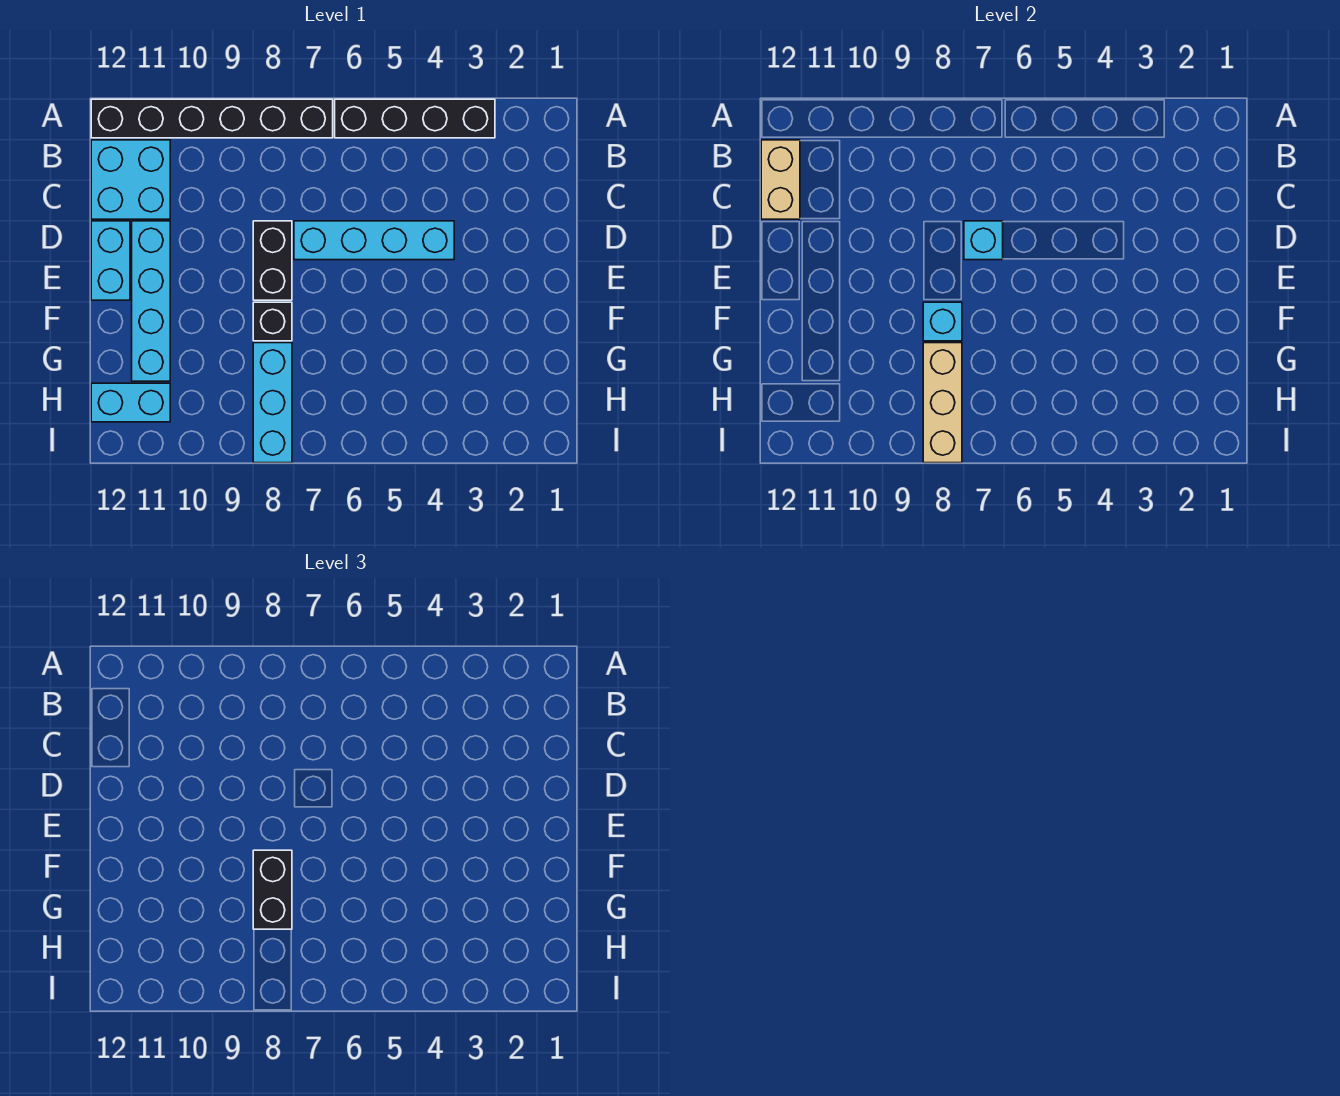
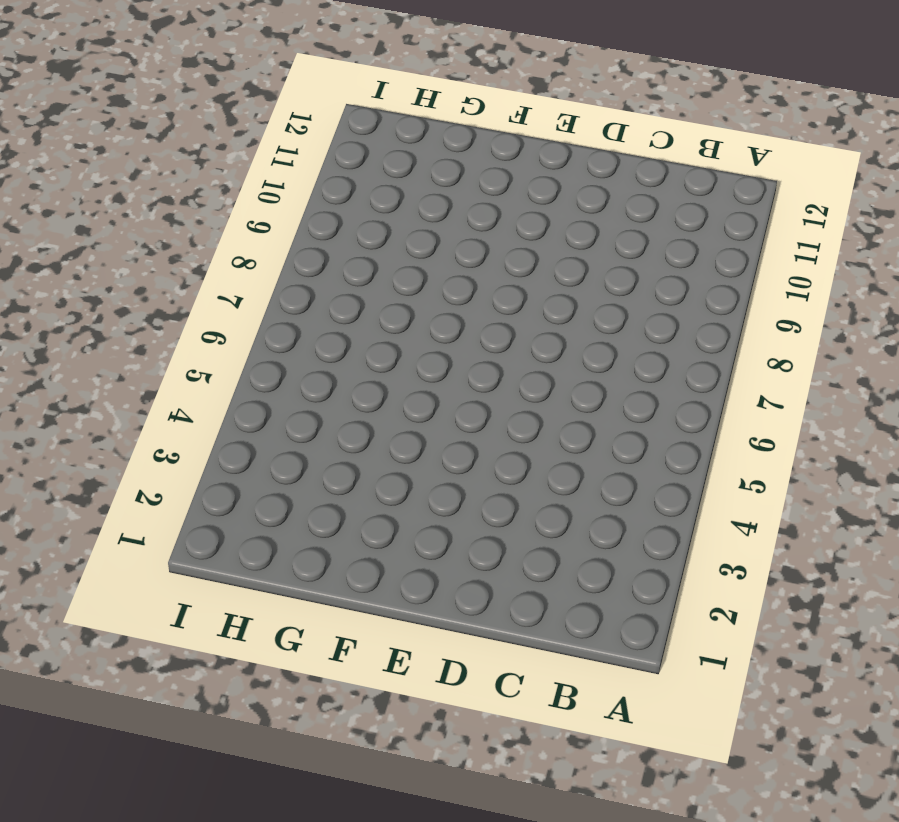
none -> black 1x4 brick [335,99,495,138]
none -> black 1x6 brick [91,99,333,138]
none -> cyan 2x2 brick [91,140,170,219]

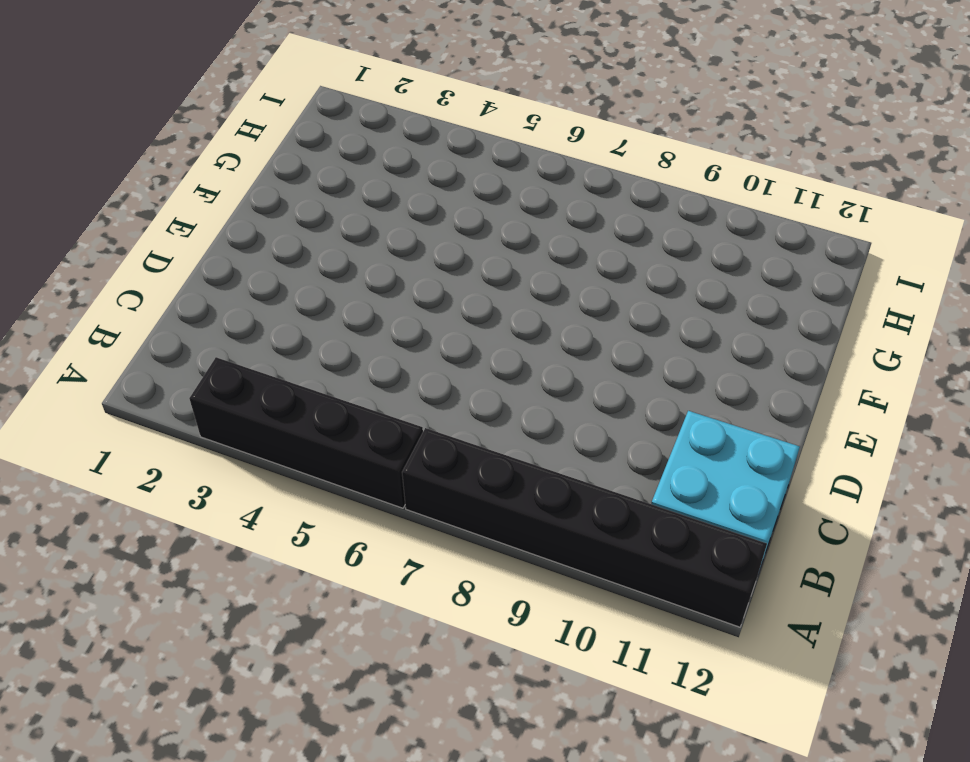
none -> cyan 1x4 brick [294,221,454,260]
none -> black 1x2 brick [253,221,292,300]
none -> cyan 1x4 brick [132,221,170,381]

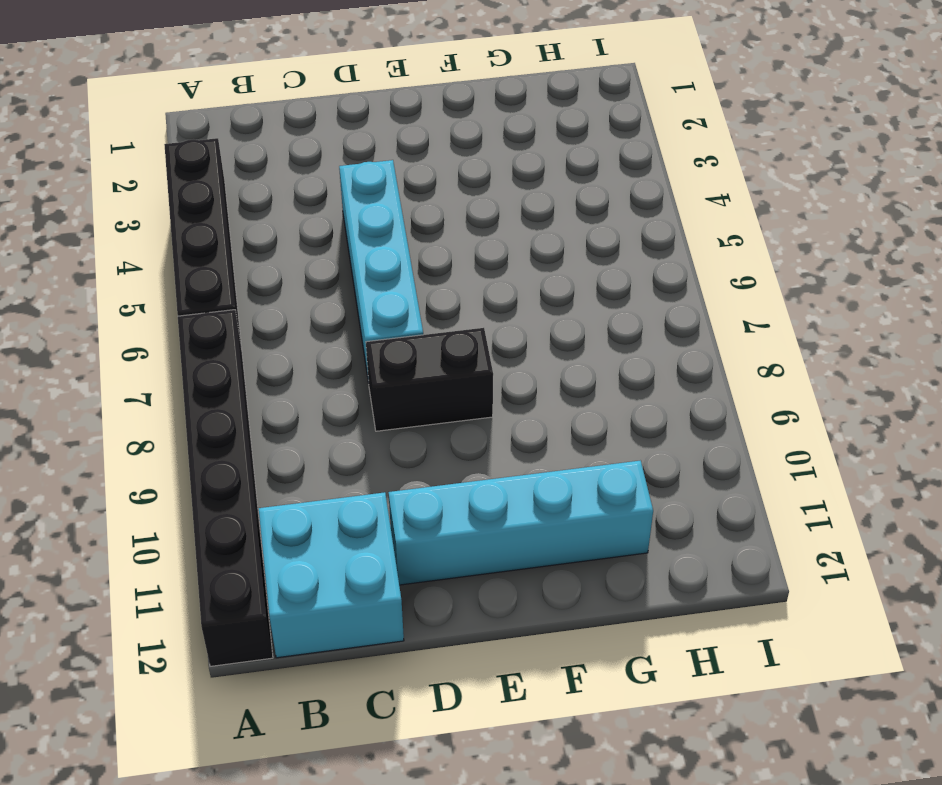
none -> cyan 1x2 brick [91,221,130,300]
none -> black 1x1 brick [253,302,292,341]
none -> cyan 1x3 brick [253,343,292,463]

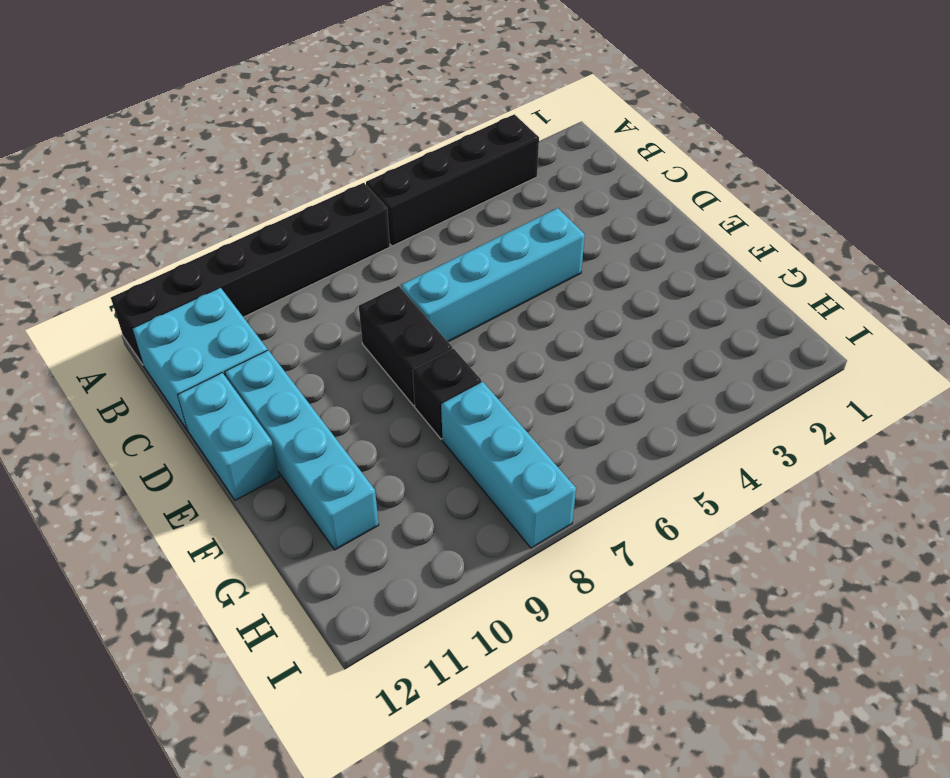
none -> cyan 1x2 brick [91,383,170,422]
none -> tan 1x2 brick [761,140,800,219]
none -> cyan 1x1 brick [964,221,1003,260]

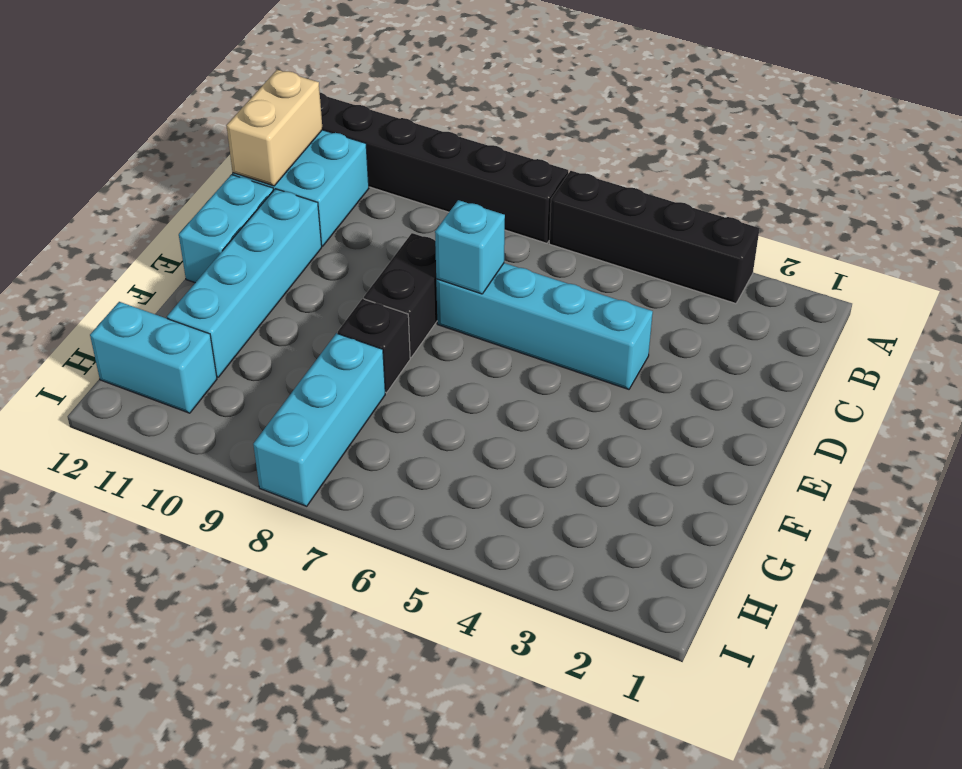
none -> cyan 1x1 brick [923,302,962,341]
none -> tan 1x3 brick [923,343,962,463]
none -> black 1x2 brick [253,850,292,929]

